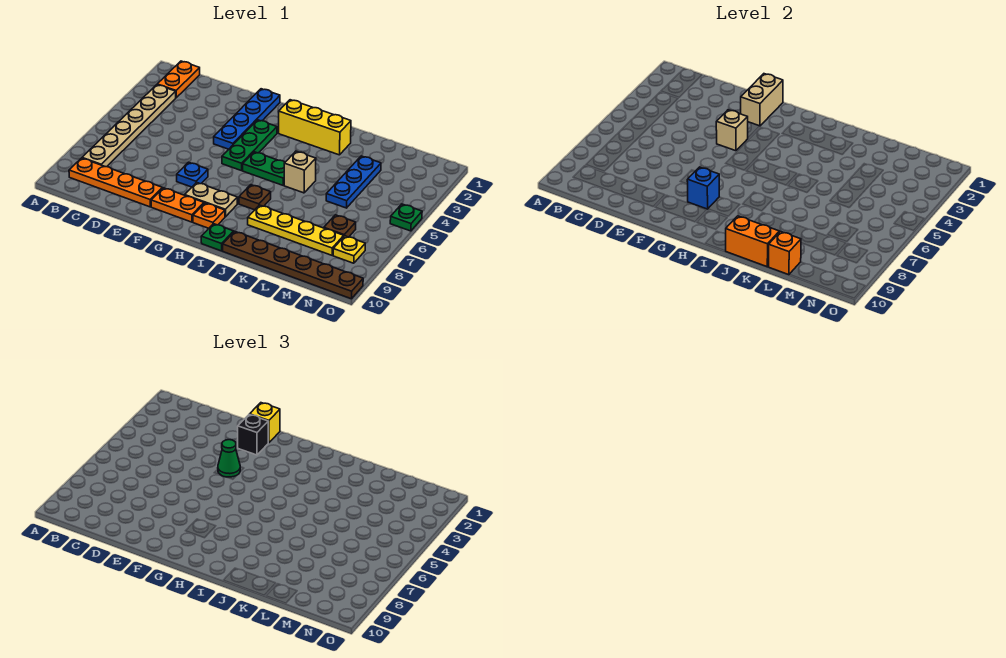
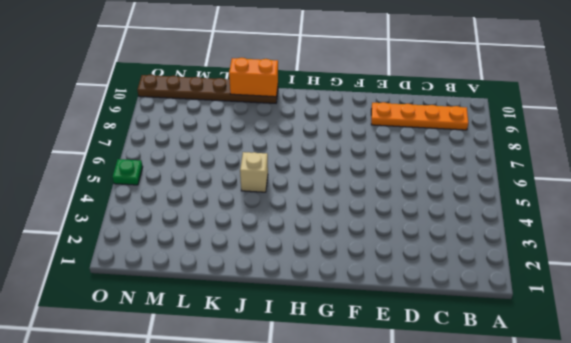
none -> orange 1x2 plate [157,61,200,98]
none -> tan 1x6 plate [82,85,176,167]
none -> blue 1x4 plate [214,89,280,149]

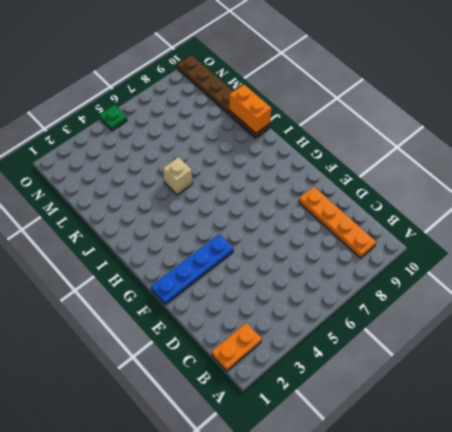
none -> tan 1x6 plate [82,85,176,167]
none -> blue 1x1 plate [177,162,208,187]
none -> orange 1x2 plate [151,188,204,222]

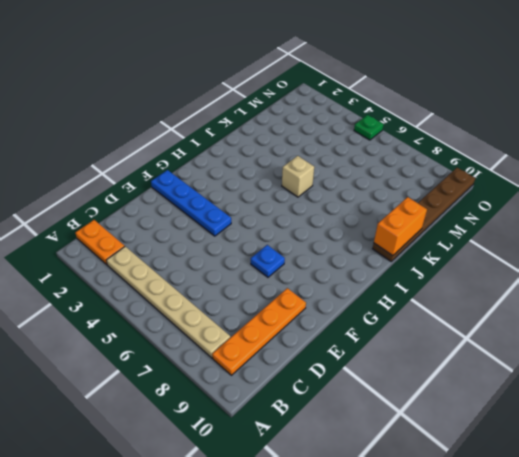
none -> orange 1x2 plate [151,188,204,222]
none -> green 1x3 plate [222,120,277,171]
none -> tan 1x2 plate [185,182,237,217]

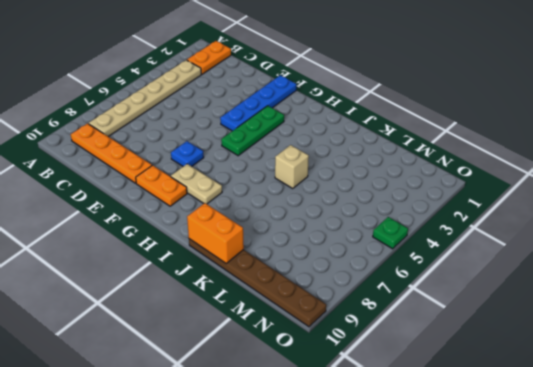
none -> yellow 1x3 brick [279,100,351,155]
none -> green 1x2 plate [243,152,285,185]
none -> orange 1x1 plate [193,203,225,228]

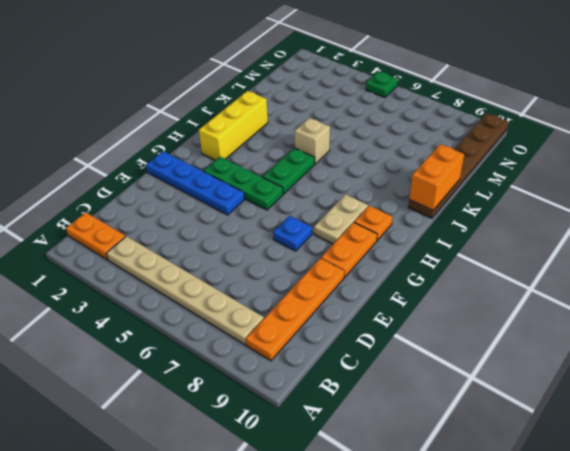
none -> brown 1x1 plate [239,185,271,210]
none -> green 1x1 plate [201,224,234,251]
none -> yellow 1x4 plate [248,205,344,255]

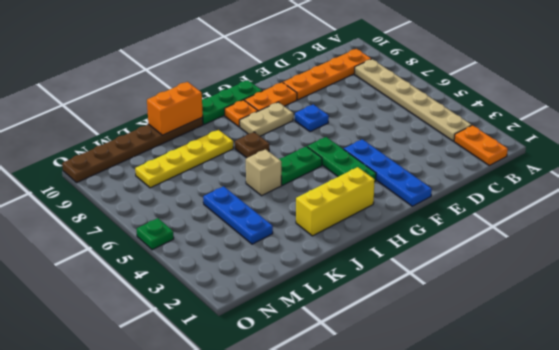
green 1x3 plate [202,80,262,125] -> green 1x1 plate [201,224,234,251]
none -> brown 1x1 plate [324,215,356,237]
none -> yellow 1x1 plate [333,236,365,263]
none -> tan 1x2 brick [741,74,783,126]

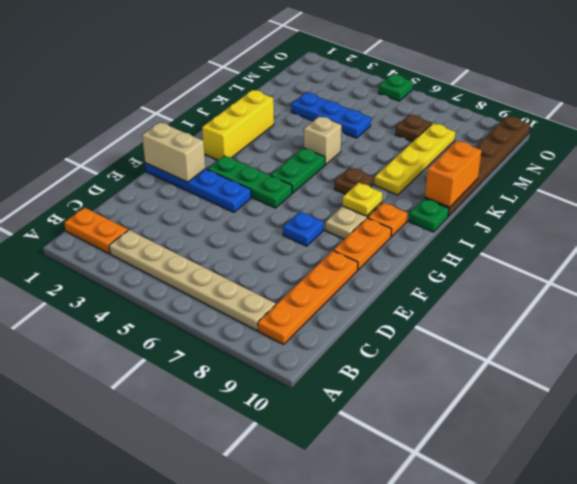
yellow 1x1 plate [343,183,382,216] -> yellow 1x1 plate moved to [333,236,365,263]
none -> tan 1x1 brick [716,110,748,151]
none -> blue 1x1 brick [687,167,719,209]
none -> orange 1x1 brick [769,232,801,275]

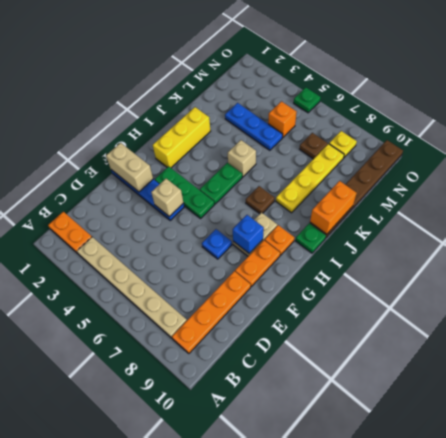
orange 1x1 brick [268,101,296,138] -> orange 1x1 brick moved to [769,232,801,275]
none -> yellow 1x1 brick [250,403,280,443]
none -> black 1x1 brick [238,414,268,455]
none -> green 1x1 cone [218,440,240,477]

